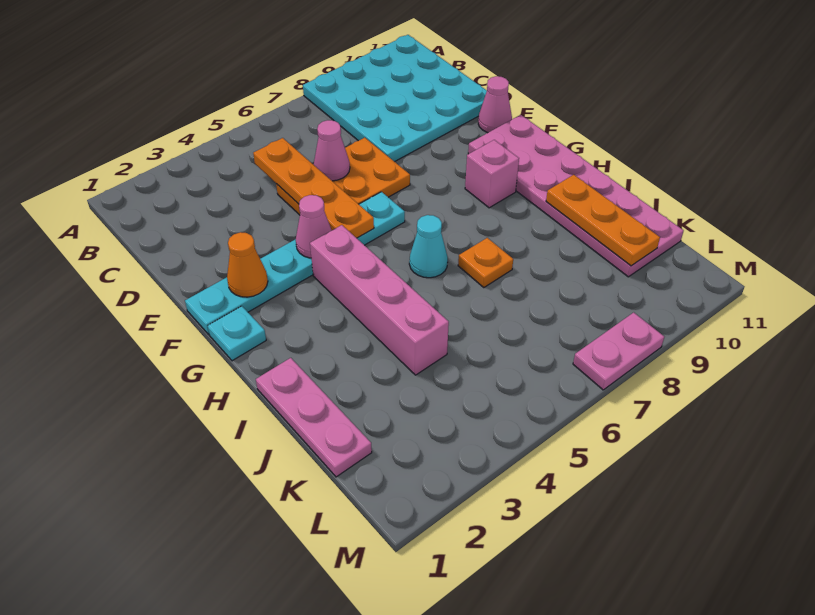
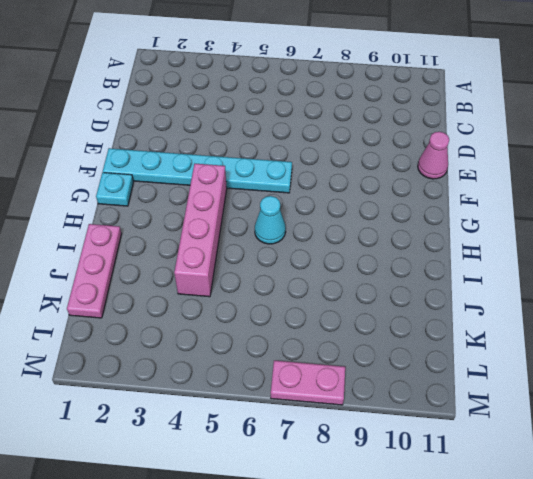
none -> cyan 4x4 plate [303,35,487,162]
none -> orange 2x3 plate [276,138,410,215]
none -> pink 2x6 plate [468,115,684,277]

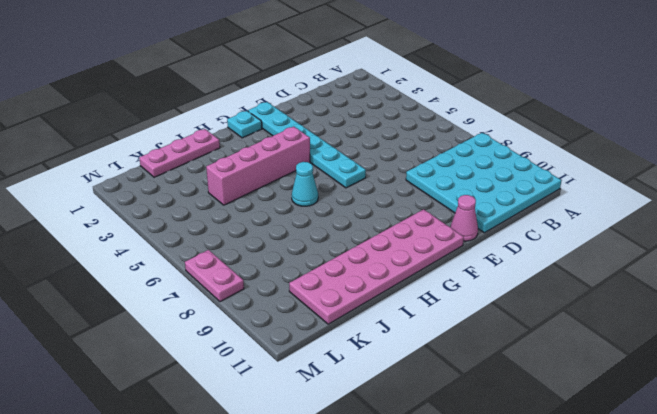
none -> orange 2x3 plate [276,138,410,215]
none -> pink 1x1 brick [465,140,519,208]
none -> orange 1x1 plate [458,238,513,287]

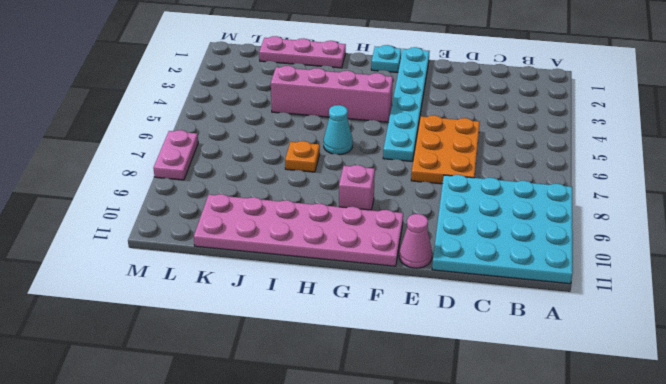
none -> orange 1x4 plate [253,138,374,238]
none -> pink 1x1 cone [314,120,350,181]
none -> orange 1x1 cone [227,232,268,297]

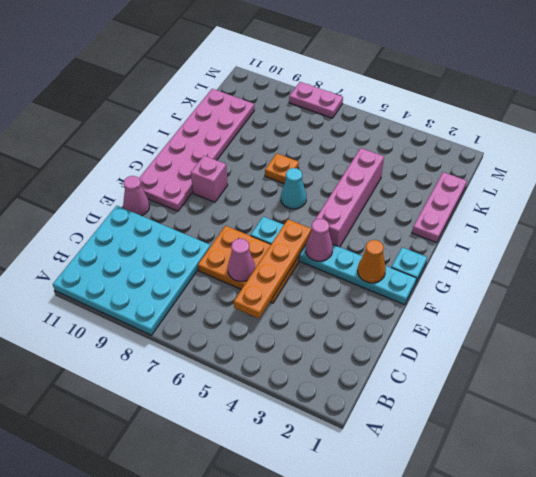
none -> orange 1x3 plate [546,175,660,266]

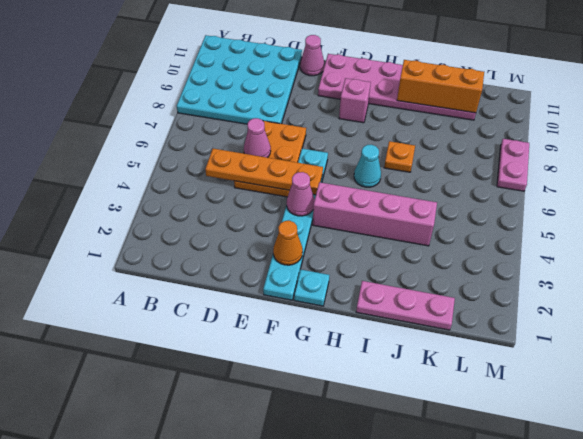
orange 1x3 brick [397,60,484,113] -> orange 1x3 plate [546,175,660,266]

